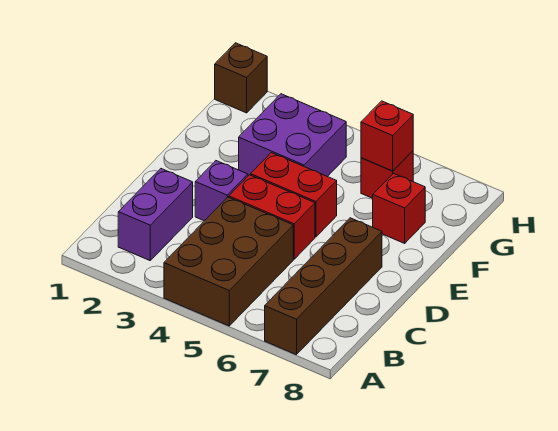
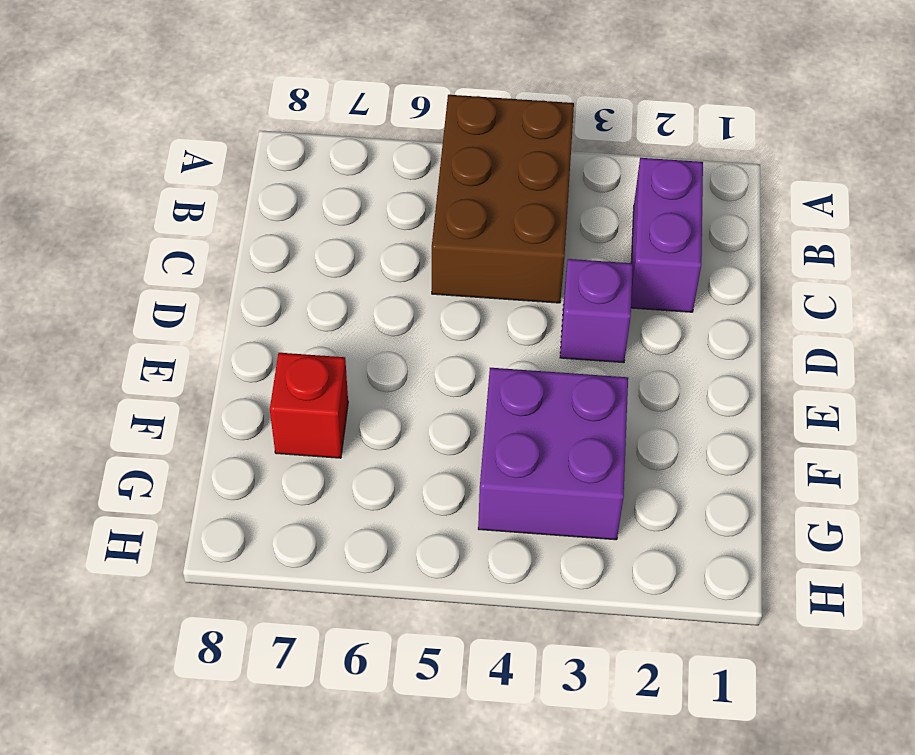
none -> brown 1x4 brick [265,218,382,355]
none -> red 1x2 brick [229,175,315,259]

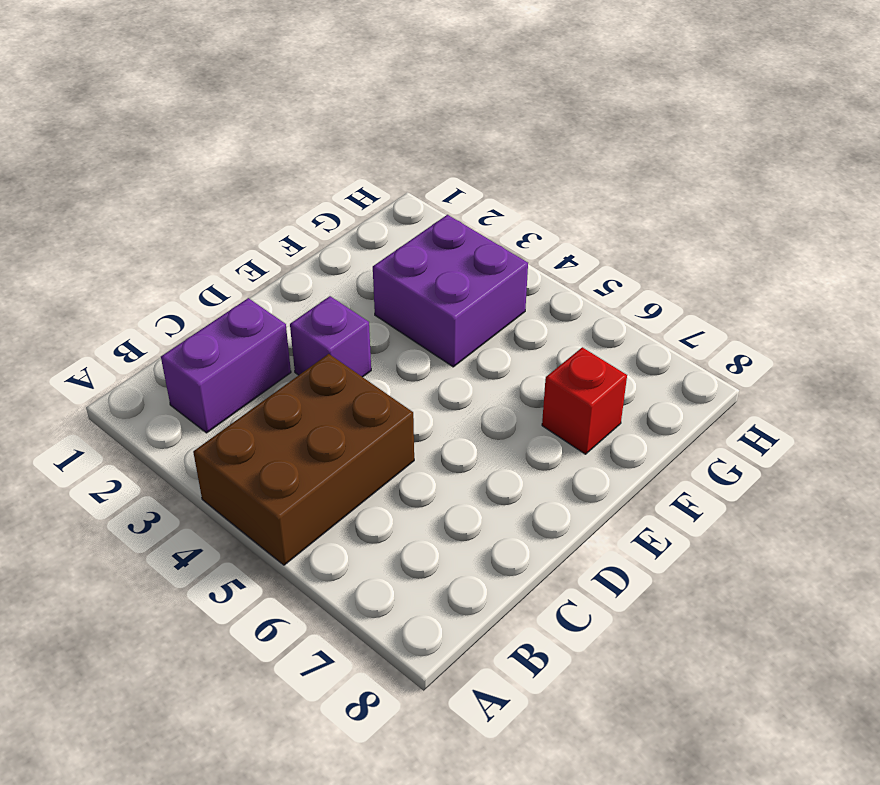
none -> brown 1x4 brick [265,218,382,355]
none -> red 1x2 brick [229,175,315,259]

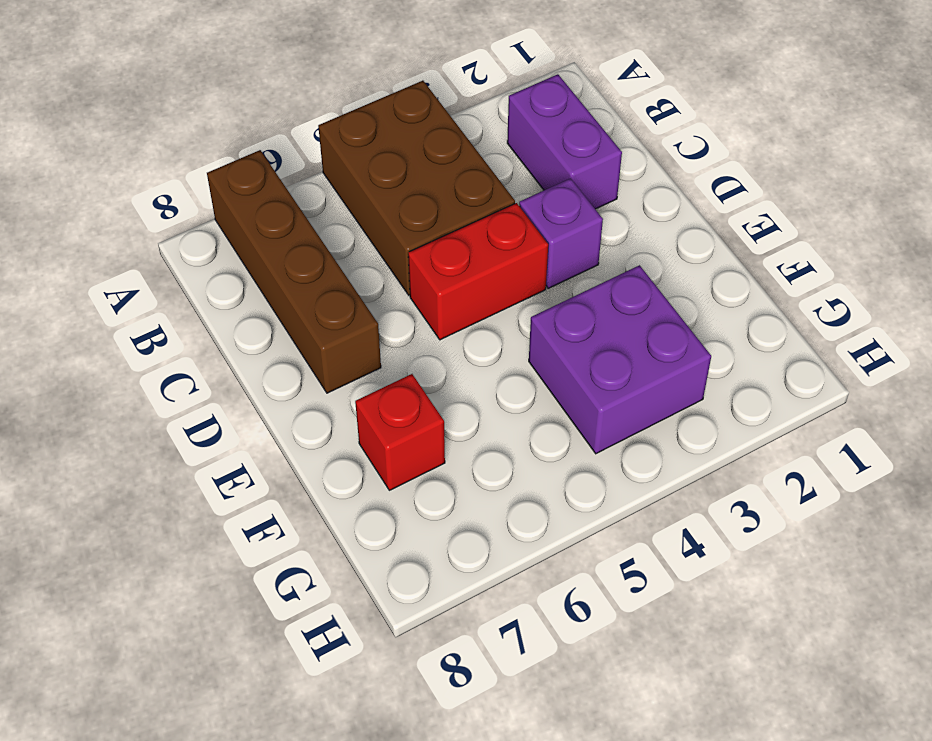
none -> red 1x2 brick [251,153,337,237]
none -> red 1x1 brick [361,151,413,198]

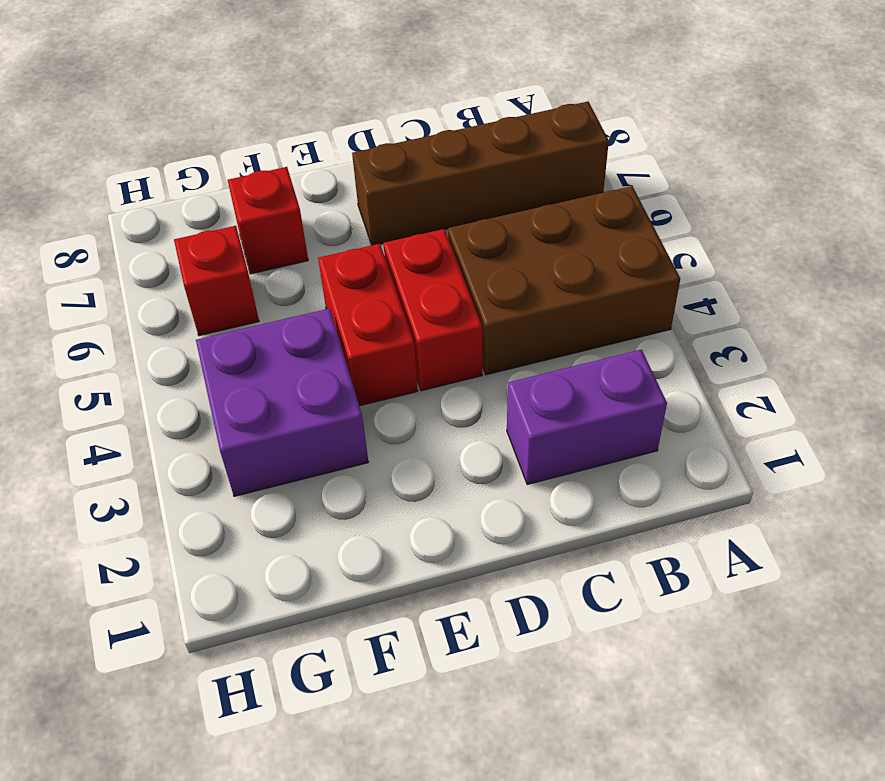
none -> purple 1x1 brick [195,161,248,221]
none -> brown 1x1 brick [215,43,267,113]

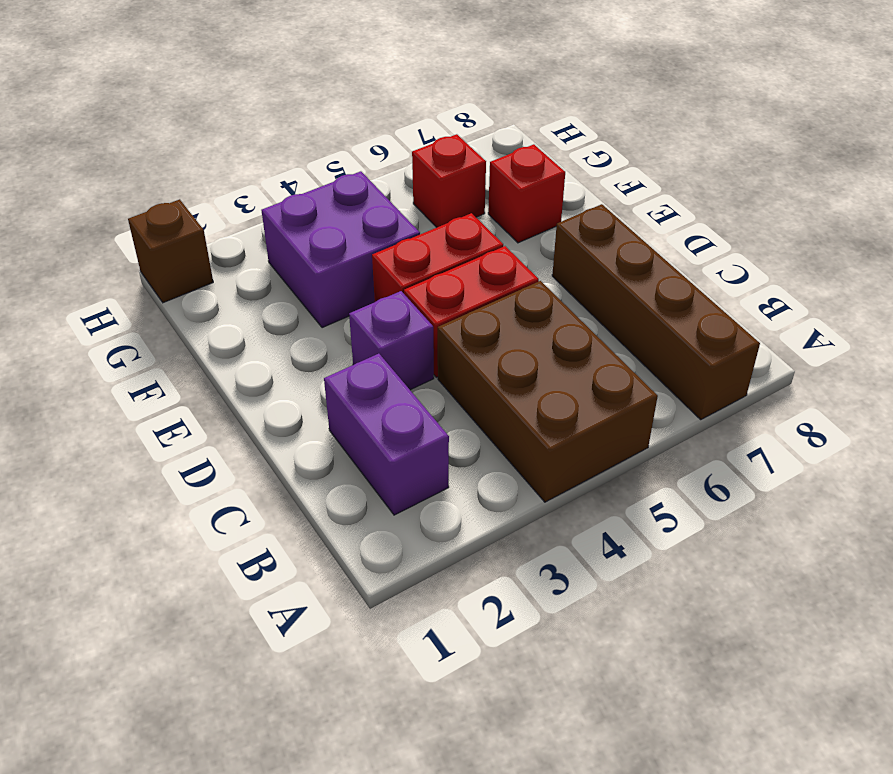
none -> red 1x1 brick [361,101,413,171]

